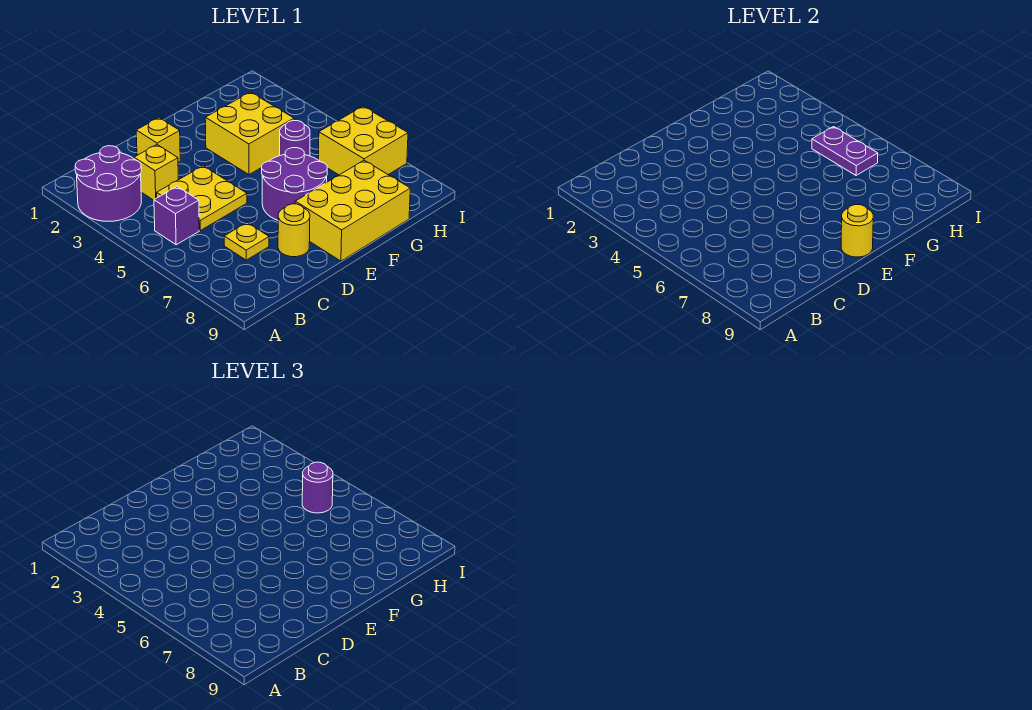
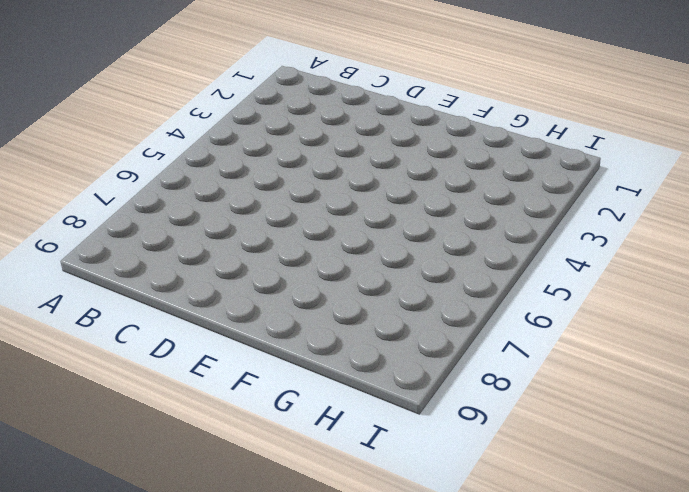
none -> purple 2x2 round brick [75,146,141,221]
none -> purple 1x1 brick [154,187,199,245]
none -> yellow 1x1 brick [134,145,178,200]

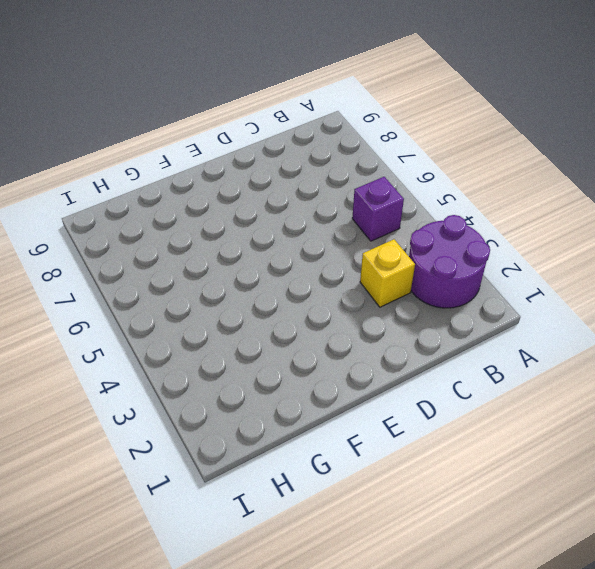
none -> yellow 2x2 plate [157,166,247,230]
none -> yellow 1x1 plate [224,223,269,260]
none -> yellow 1x1 brick [136,118,180,162]

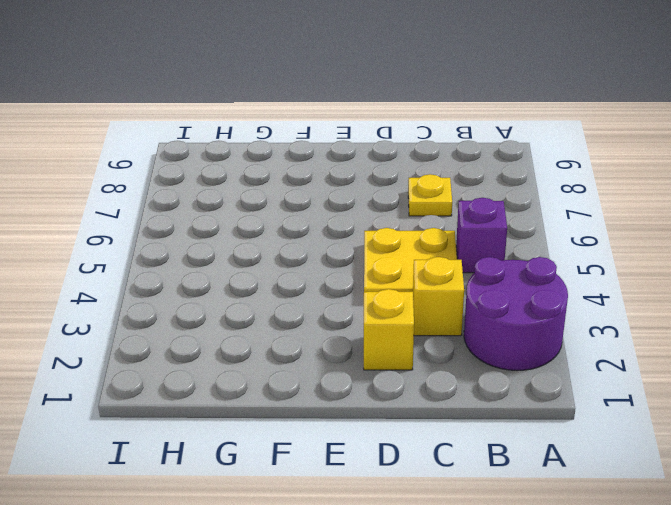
none -> yellow 1x1 round brick [278,204,310,257]
none -> purple 2x2 round brick [262,148,327,220]
none -> yellow 2x3 brick [295,160,410,261]

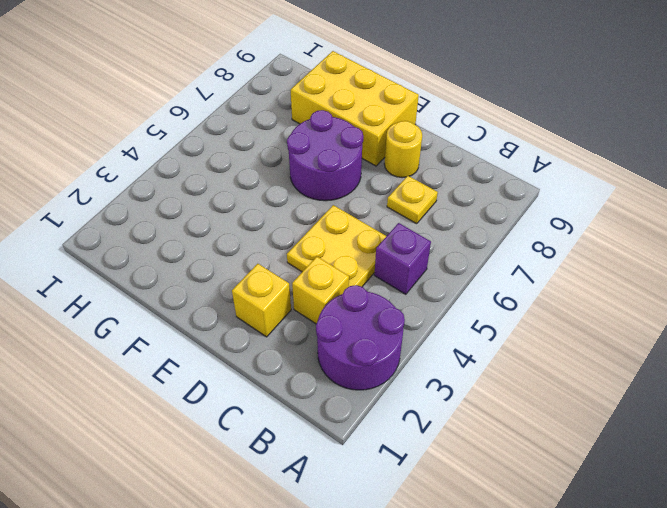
none -> yellow 2x2 brick [205,92,294,175]
none -> purple 1x1 round brick [280,121,310,156]
none -> yellow 2x2 brick [318,106,408,175]

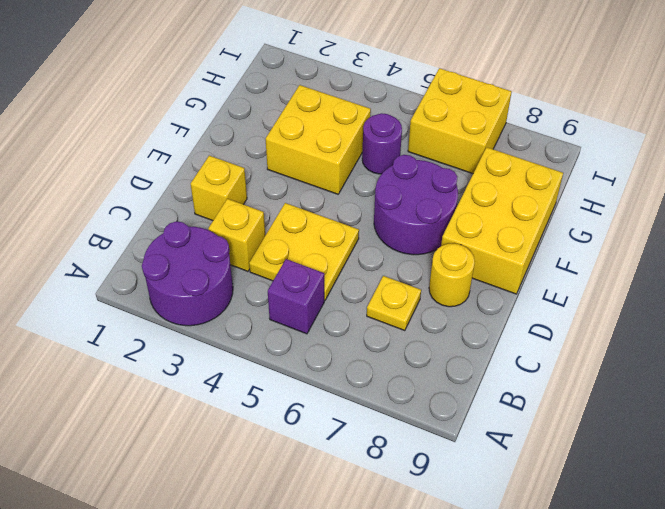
none -> yellow 1x1 round brick [841,205,873,257]
none -> purple 1x2 plate [812,127,878,176]
none -> purple 1x1 round brick [302,462,333,513]

